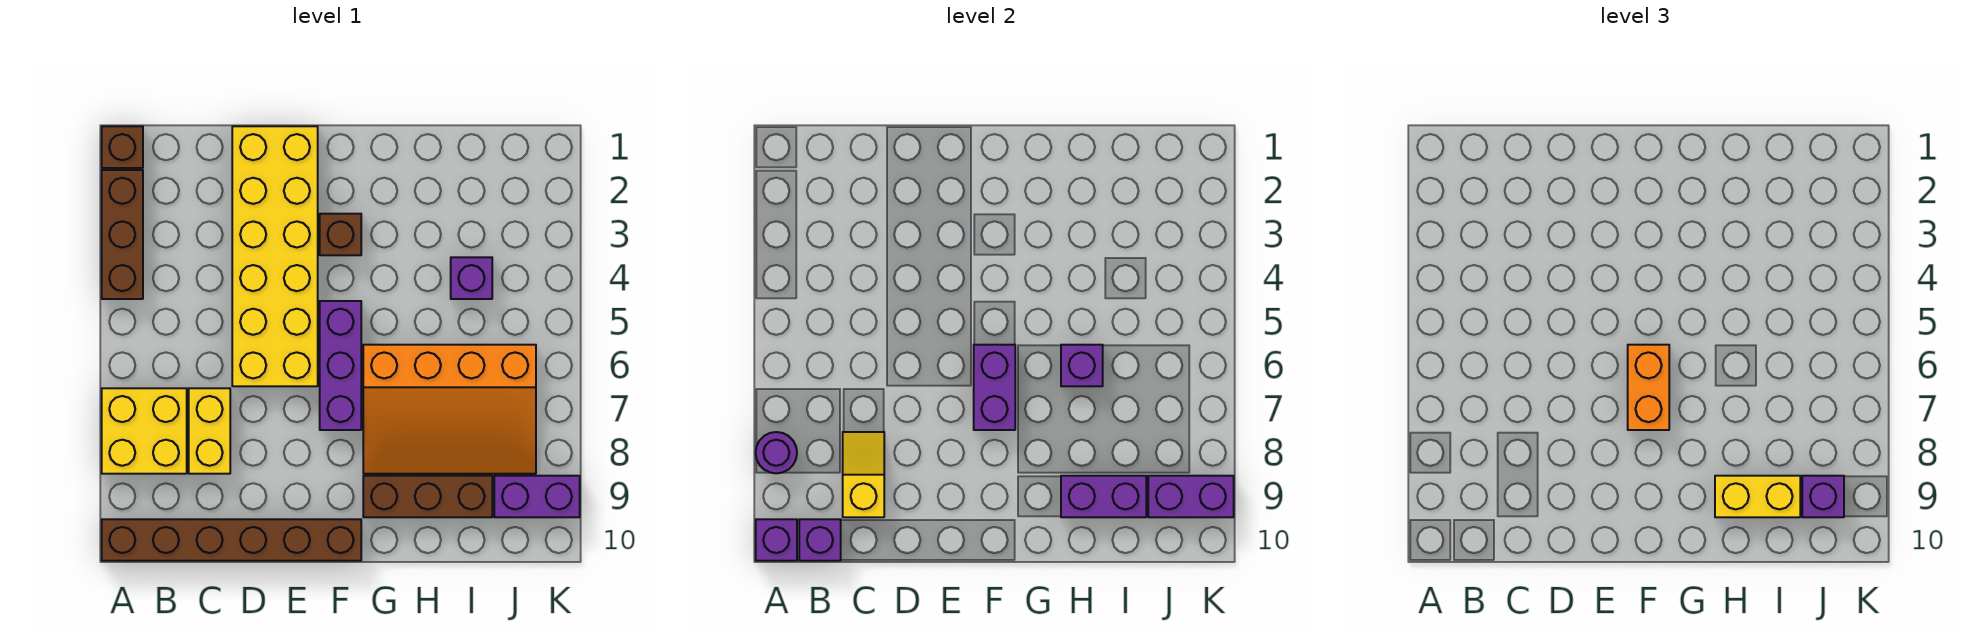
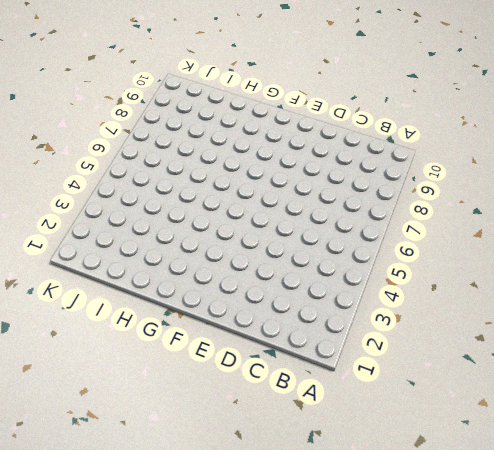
none -> brown 1x1 brick [102,126,143,168]
none -> brown 1x3 brick [102,170,143,299]
none -> yellow 2x2 brick [102,388,187,474]

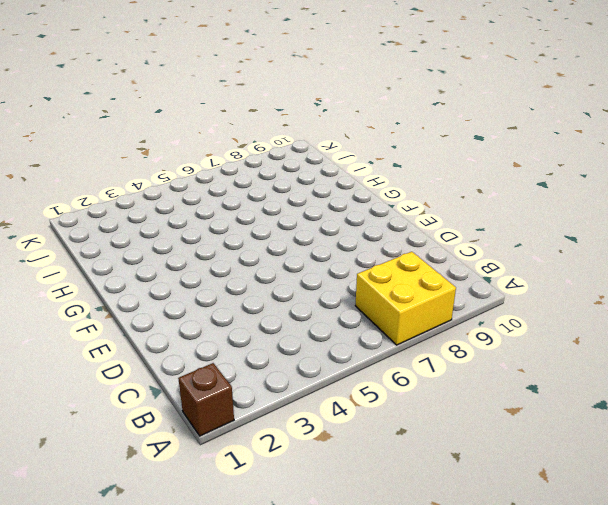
none -> brown 1x3 brick [102,170,143,299]
none -> brown 1x6 brick [102,519,361,561]
none -> yellow 1x2 brick [189,388,230,474]

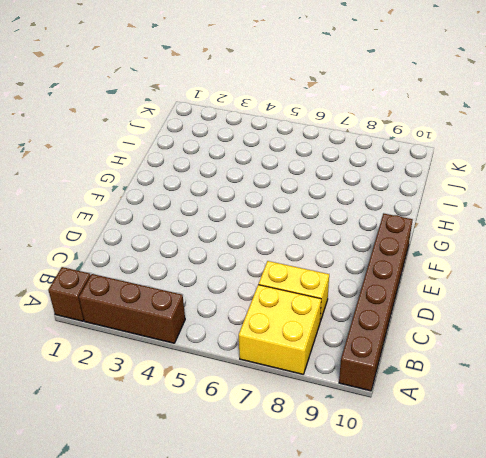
none -> yellow 2x6 brick [232,126,318,386]
none -> brown 1x1 brick [320,214,361,255]
none -> purple 1x3 brick [320,301,361,430]

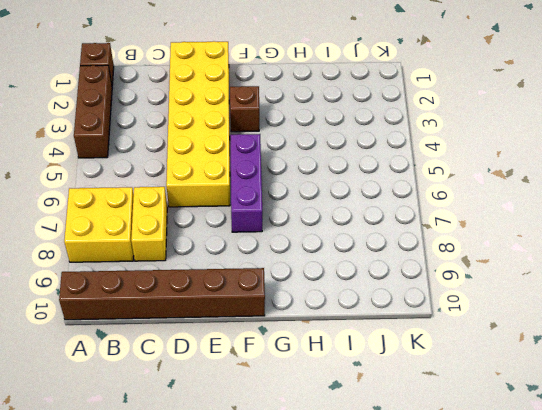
none -> orange 3x4 slope [363,345,536,474]
none -> brown 1x3 brick [363,476,492,517]
none -> purple 1x1 brick [451,257,492,299]

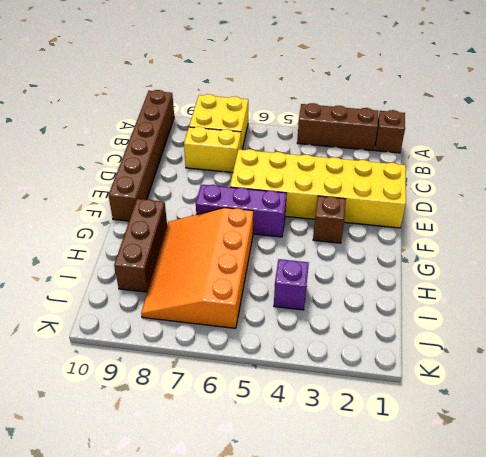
none -> purple 1x2 brick [494,476,580,517]
none -> purple 1x1 round brick [756,432,797,473]
none -> purple 1x1 brick [756,519,797,561]

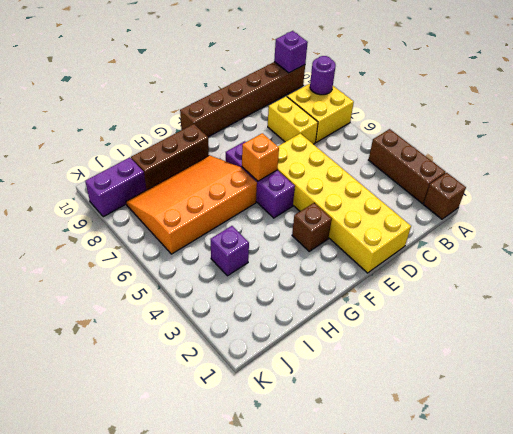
orange 1x1 brick [242,133,279,181] -> purple 1x2 brick [974,345,1015,430]
none -> purple 1x1 brick [799,519,841,561]
none -> yellow 1x2 slope [843,432,884,517]
none -> purple 1x1 brick [1061,345,1103,386]

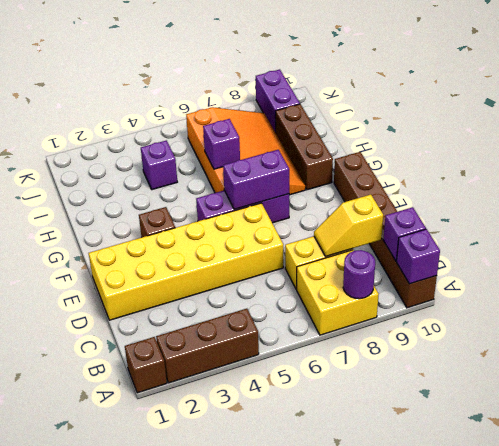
none -> purple 1x2 brick [1061,476,1146,517]
none -> purple 1x2 brick [1148,476,1234,517]
none -> orange 1x2 brick [1628,345,1669,430]

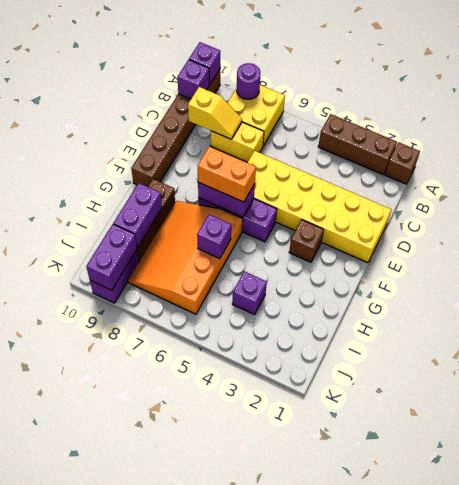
none -> yellow 1x2 brick [1715,476,1800,517]
none -> purple 1x1 brick [1802,476,1844,517]

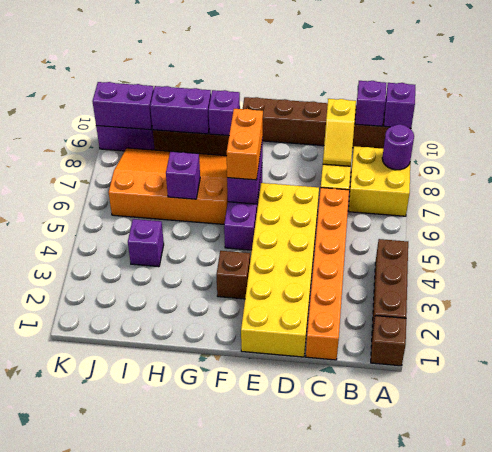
orange 1x6 brick [306,188,349,360] -> none
purple 1x1 brick [209,90,240,136] -> purple 1x1 brick moved to [1802,476,1844,517]
none -> yellow 1x2 brick [1715,476,1800,517]

